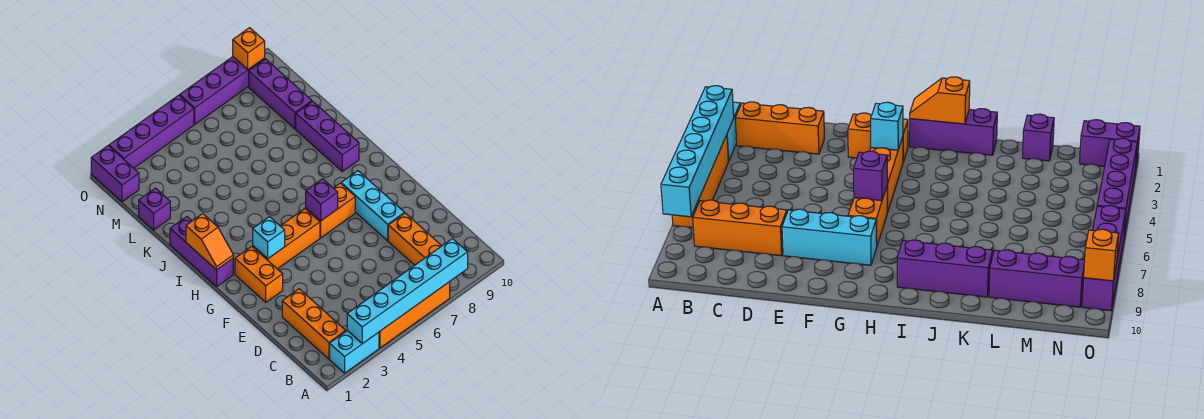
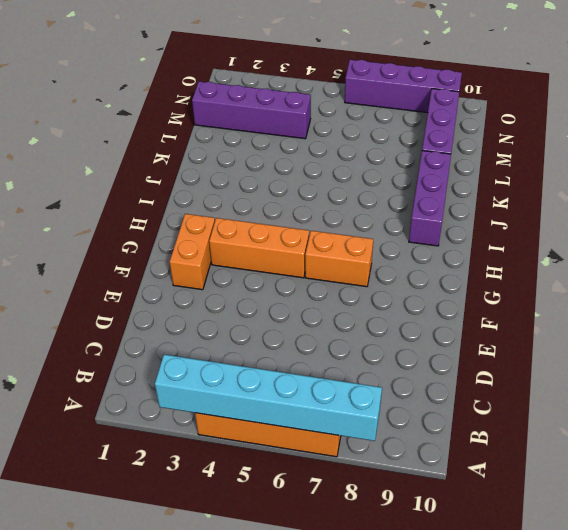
purple 1x4 brick [192,81,311,139] -> purple 1x4 brick moved to [109,95,194,168]
none -> cyan 1x2 brick [330,331,379,373]
none -> orange 1x3 brick [282,289,346,359]
none -> orange 1x3 brick [388,213,441,265]

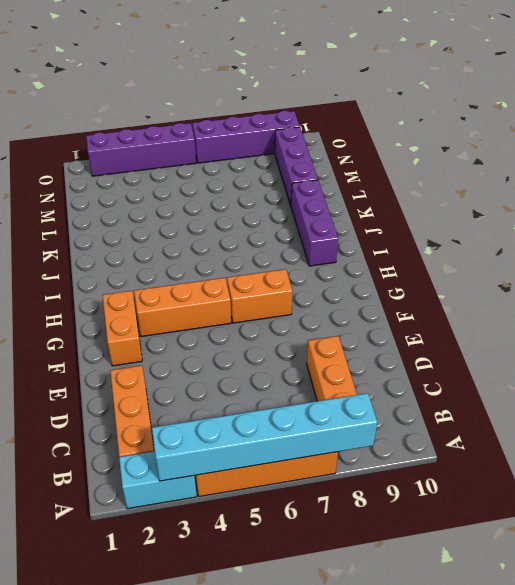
none -> cyan 1x3 brick [341,171,404,241]
none -> purple 1x3 brick [170,217,233,287]
none -> purple 1x1 brick [139,188,170,230]

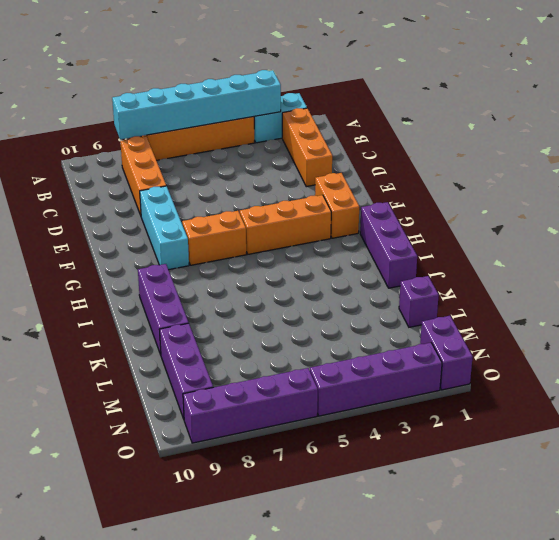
none -> cyan 1x1 brick [253,217,285,259]
none -> purple 1x1 brick [306,179,338,221]
none -> orange 1x2 slope [186,214,233,270]

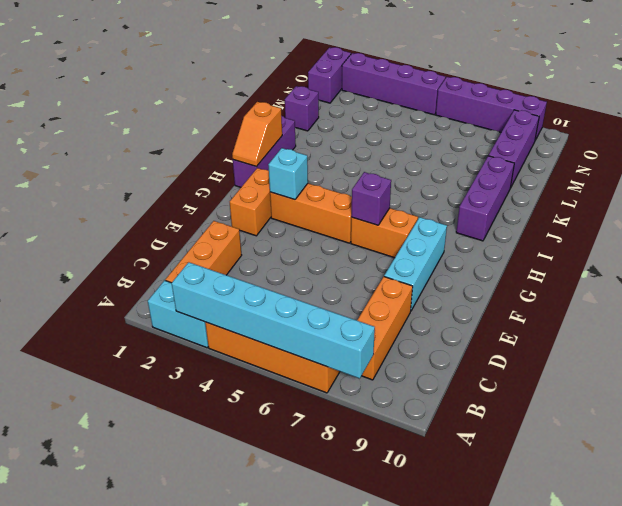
none -> orange 1x1 brick [233,28,265,70]

